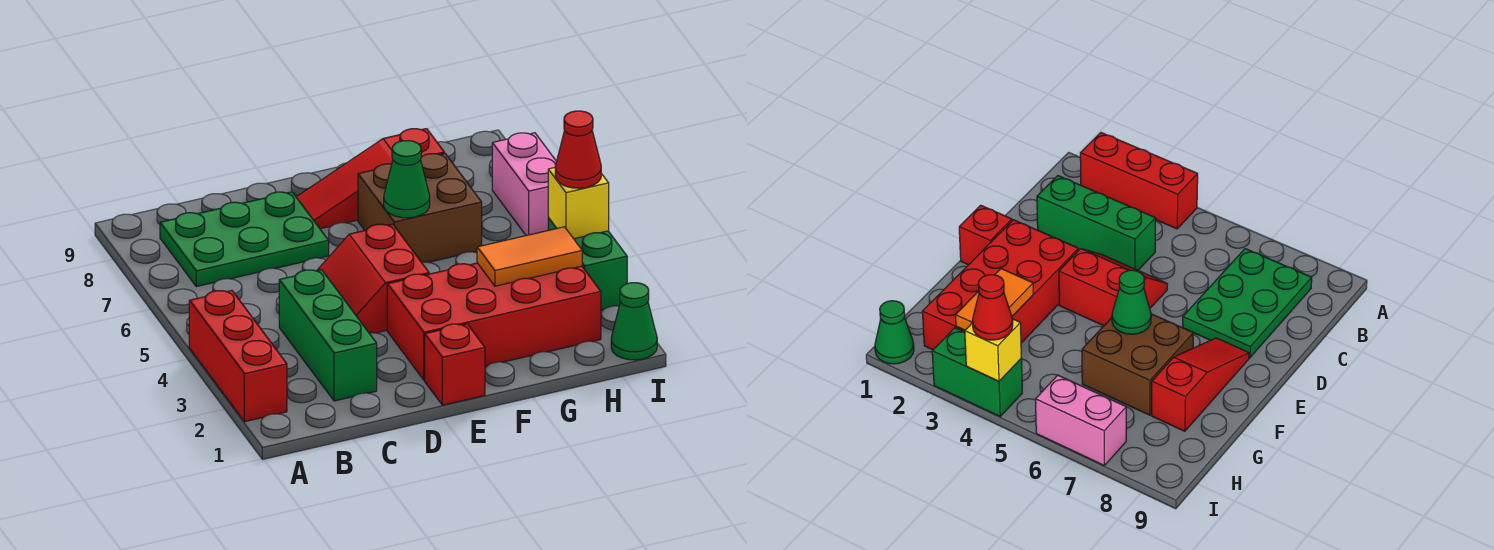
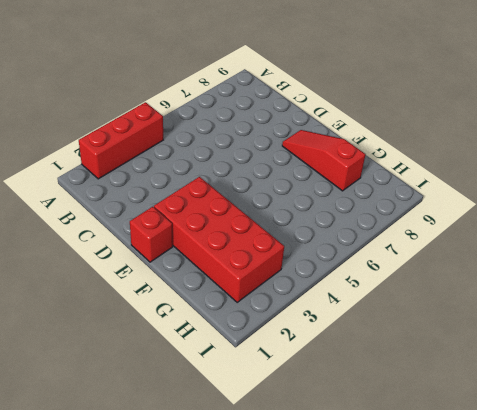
none -> green 2x3 plate [160,192,329,287]
none -> green 1x3 brick [279,270,377,401]
none -> red 2x2 slope [317,224,429,333]

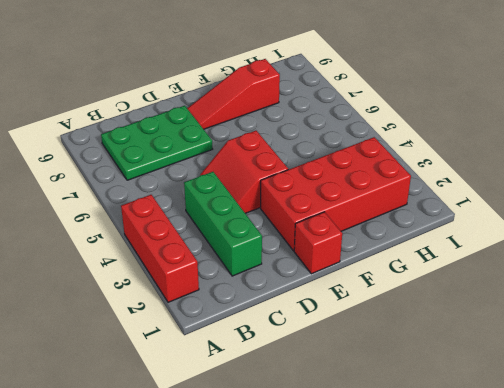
none -> brown 2x2 brick [358,154,482,262]
none -> green 1x1 cone [611,283,657,360]
none -> green 1x2 brick [548,218,627,310]

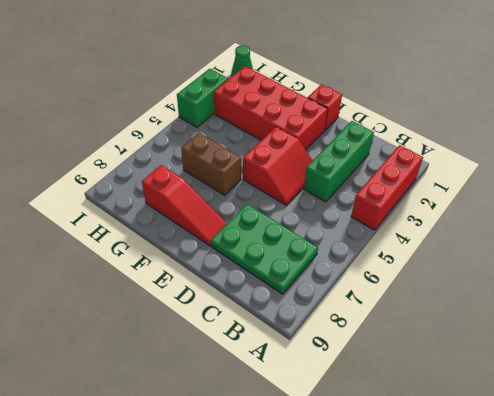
brown 1x2 brick [181,133,241,195] -> brown 2x2 brick [358,154,482,262]
none -> pink 1x2 brick [492,133,557,236]
none -> green 1x1 cone [384,141,430,218]
none -> orange 1x2 tile [477,227,582,286]

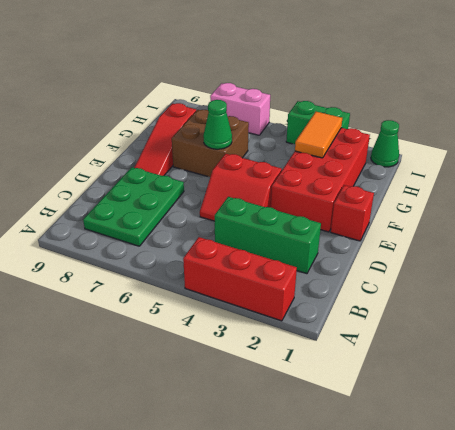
none -> yellow 1x1 brick [548,168,609,239]
none -> red 1x1 cone [555,111,601,188]

